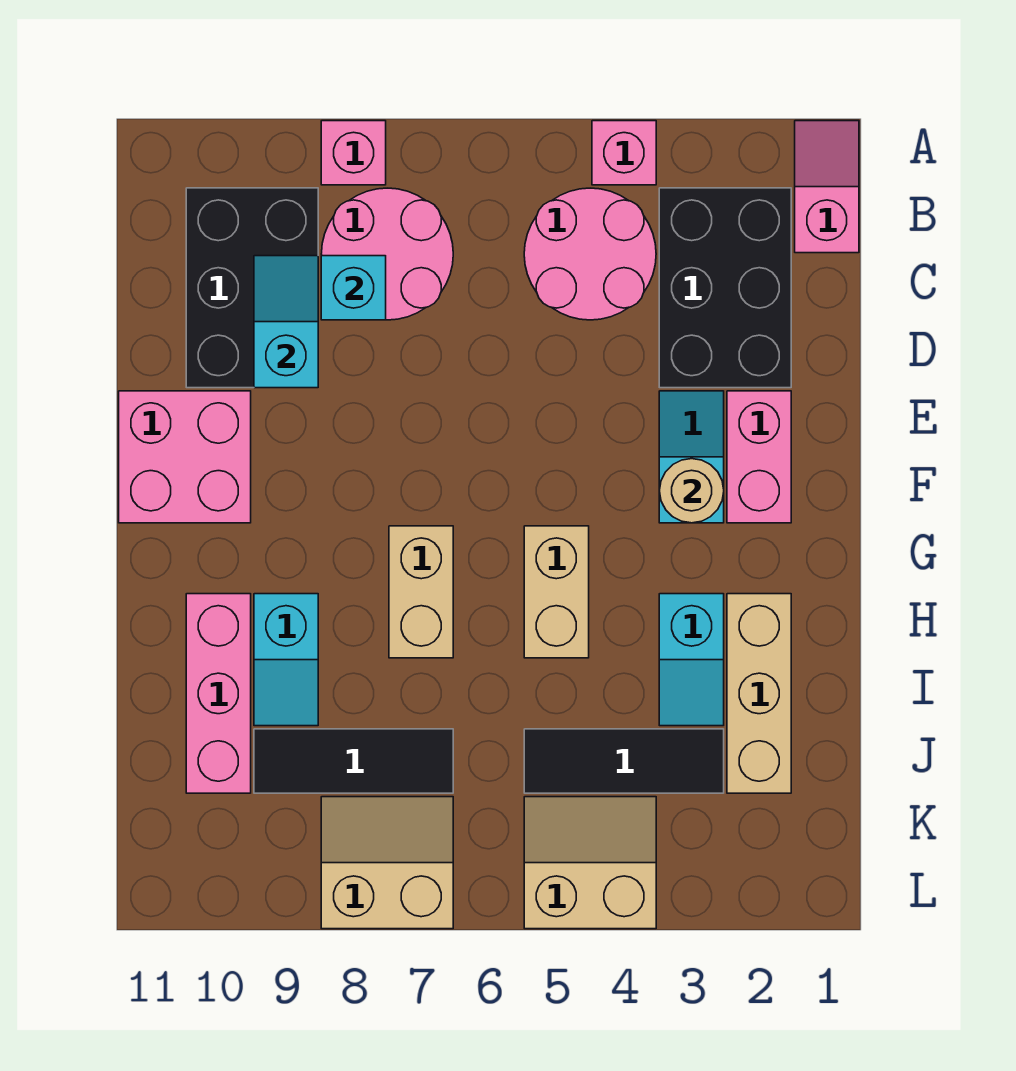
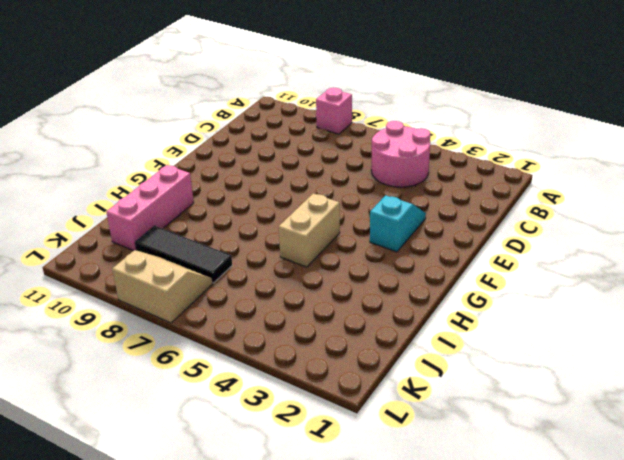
none -> pink 1x2 slope [795,121,859,253]
none -> pink 1x1 brick [592,121,656,185]
none -> black 2x3 brick [659,188,791,388]

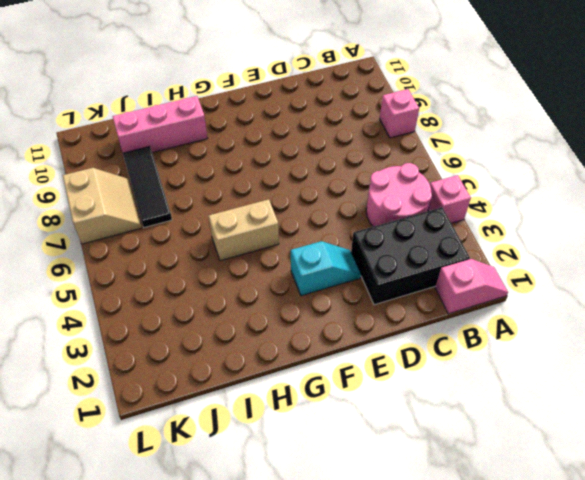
none -> pink 2x2 round brick [321,188,453,320]
none -> black 2x3 brick [186,188,318,388]
none -> pink 1x2 brick [727,391,791,523]

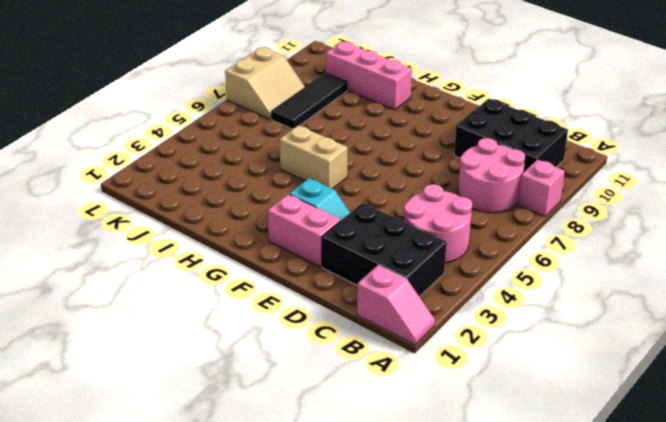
none -> pink 1x1 brick [592,121,656,185]
none -> pink 2x2 brick [119,391,251,523]
none -> tan 1x2 brick [389,526,453,658]

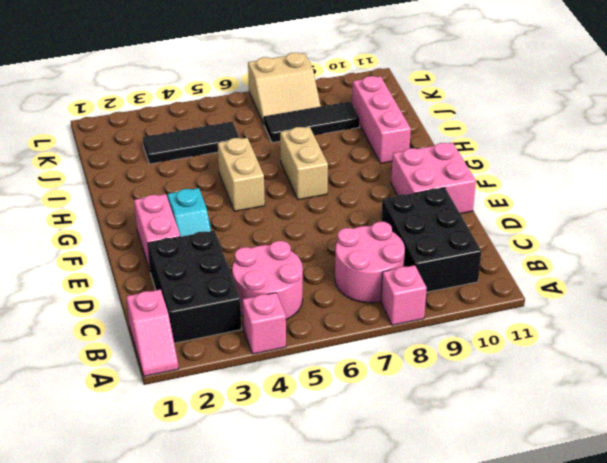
none -> tan 1x3 brick [727,594,791,793]
none -> cyan 1x2 slope [659,594,724,726]
none -> cyan 1x2 slope [254,594,318,726]

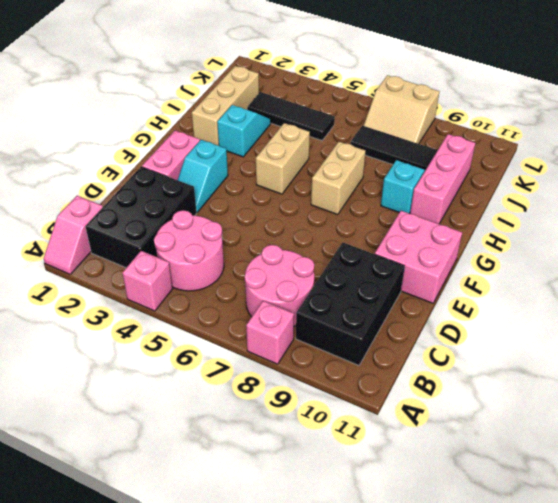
none -> tan 2x2 slope [524,797,656,929]
none -> cyan 1x1 brick [321,256,386,320]
none -> cyan 1x2 slope [254,256,318,388]

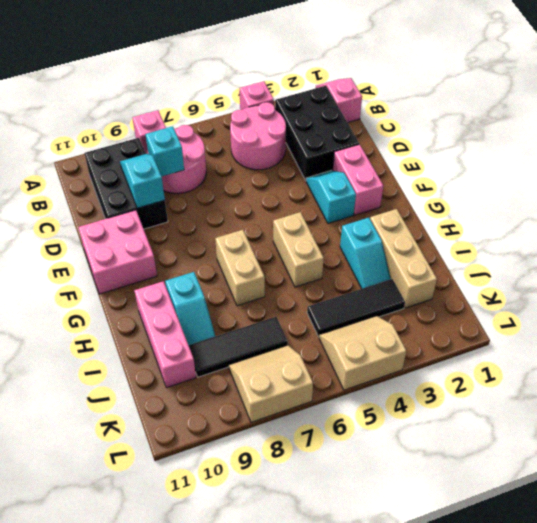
none -> tan 1x1 round brick [659,459,724,523]

